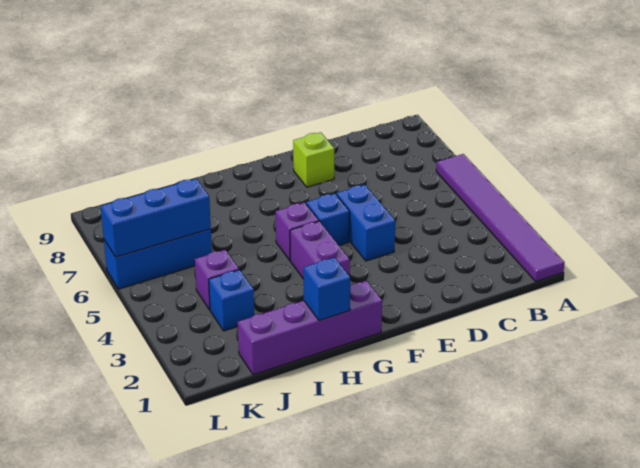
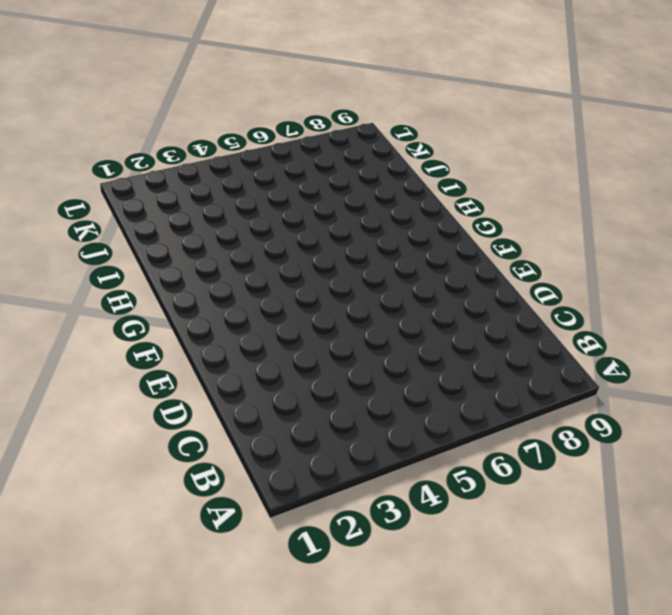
none -> purple 1x6 tile [436,154,565,281]
none -> blue 1x2 brick [336,185,395,261]
none -> lime 1x1 brick [293,132,334,187]

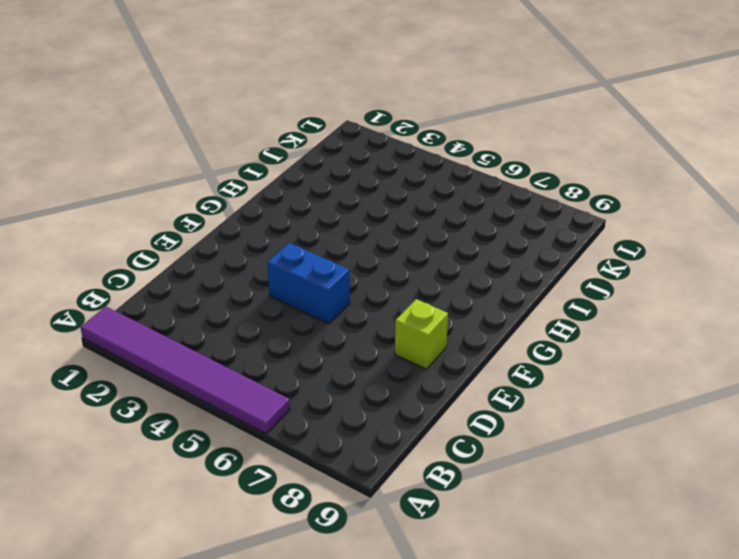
none -> blue 1x1 brick [306,193,349,245]
none -> purple 1x4 brick [238,281,382,375]
none -> purple 1x2 brick [290,221,350,279]

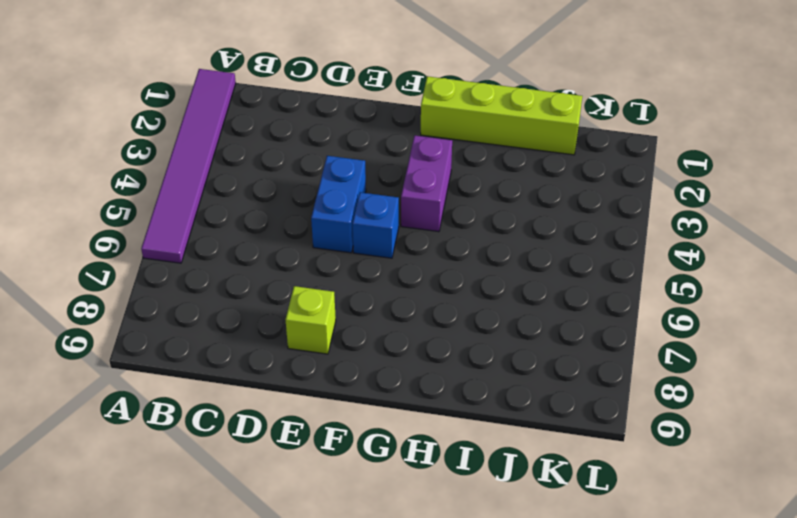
lime 1x4 brick [421,76,582,155] -> purple 1x4 brick [238,281,382,375]
none -> purple 1x1 brick [276,202,319,260]
none -> blue 1x1 brick [209,270,254,331]
none -> purple 1x1 brick [195,250,239,310]

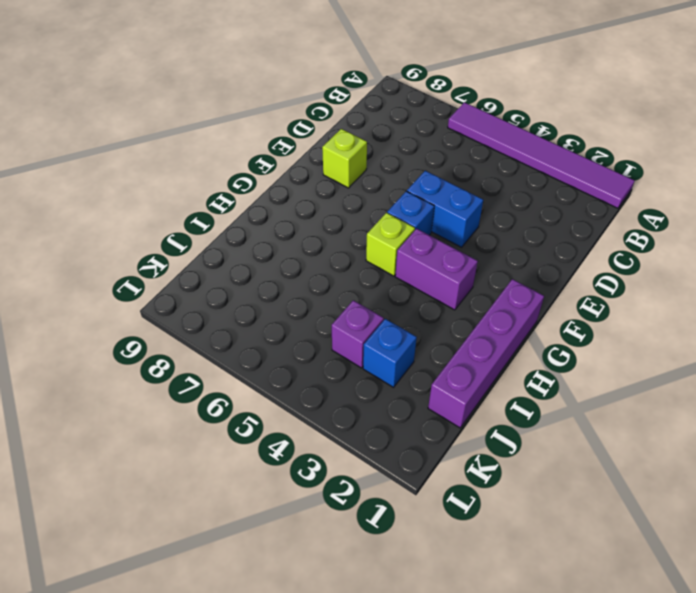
lime 1x1 brick [366,213,415,276] -> purple 1x1 brick [276,202,319,260]
none -> blue 1x3 brick [104,229,212,289]
none -> blue 1x1 brick [304,257,350,321]
none -> blue 1x3 brick [101,179,211,257]

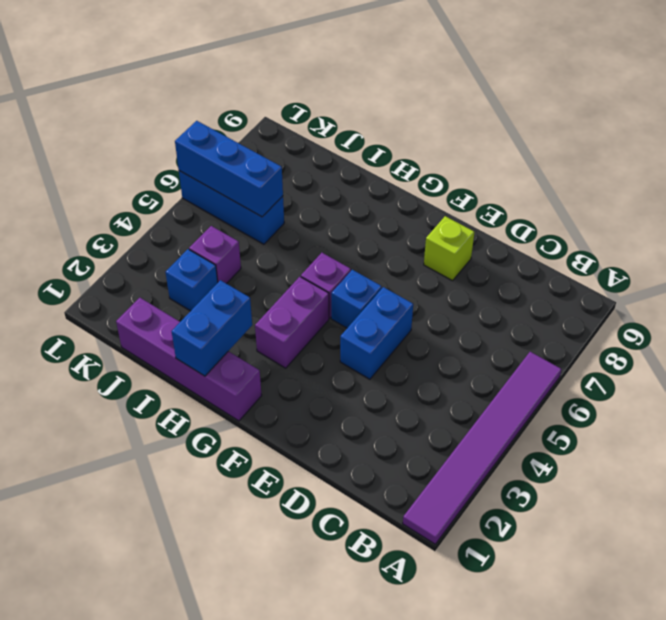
blue 1x2 brick [172,280,252,376] -> blue 1x1 brick [304,257,350,321]

